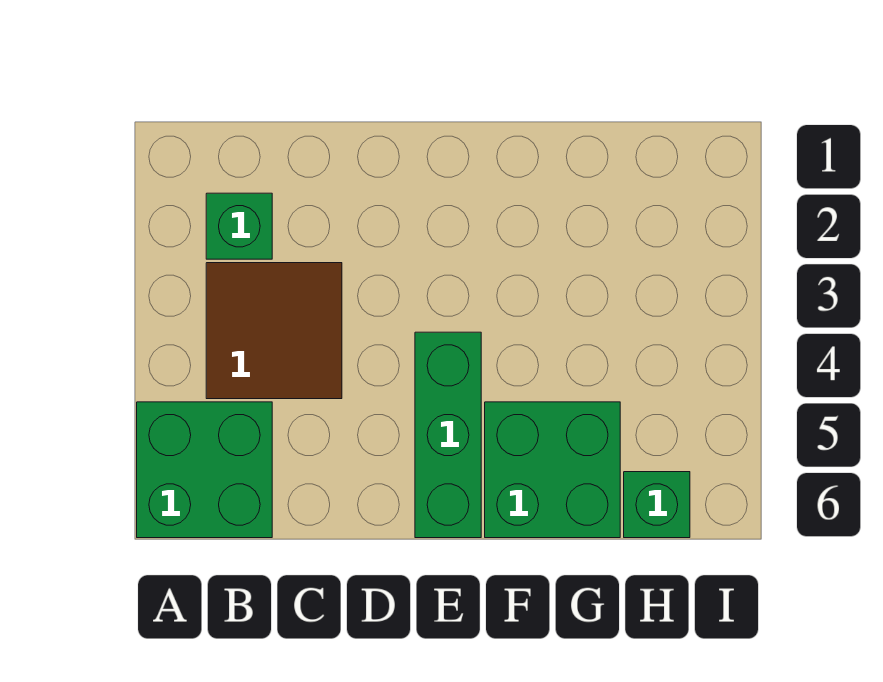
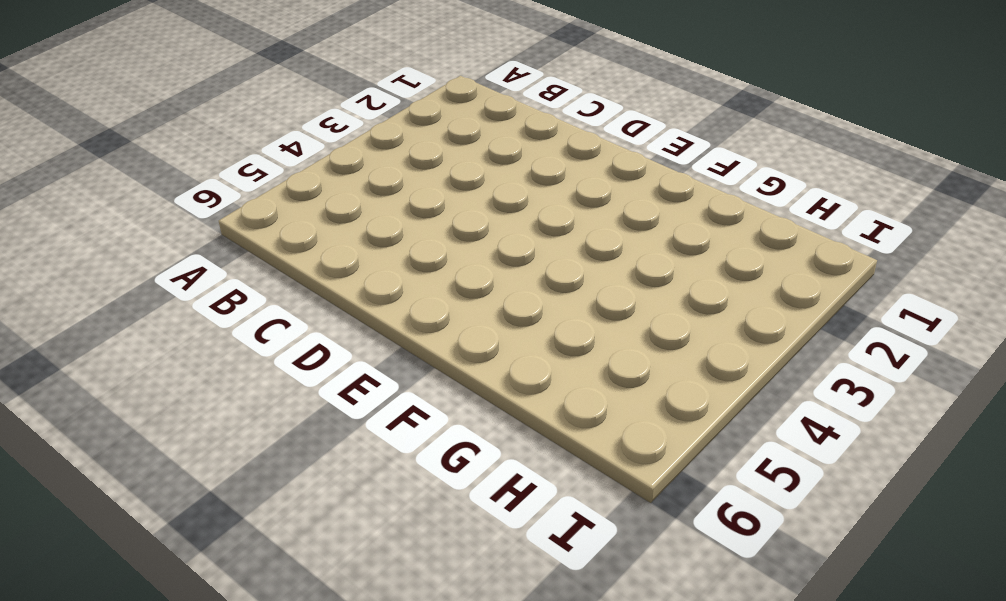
none -> green 2x2 brick [137,402,272,538]
none -> green 1x1 brick [206,193,272,259]

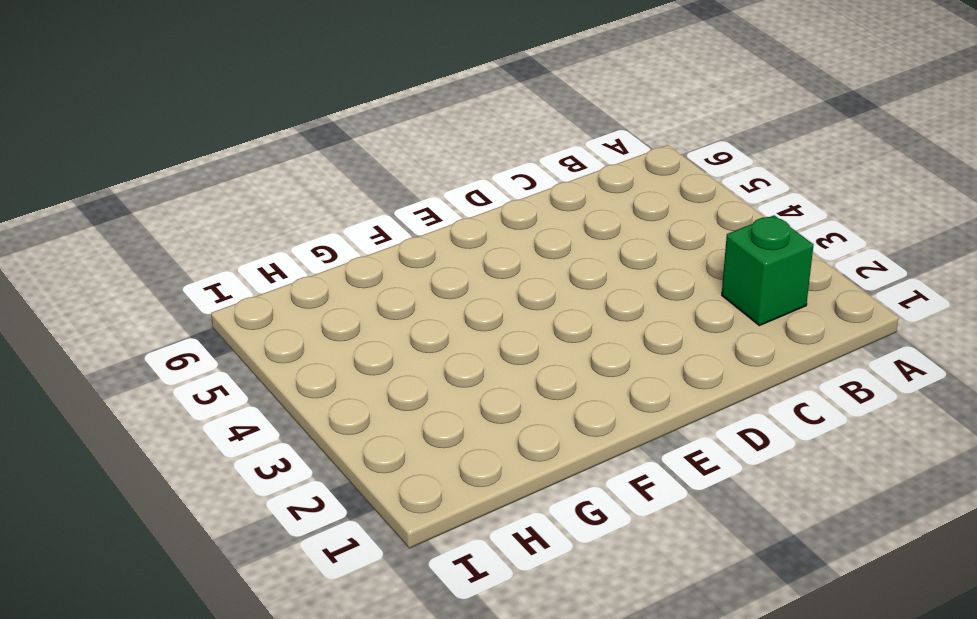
none -> green 2x2 brick [137,402,272,538]
none -> brown 2x2 tile [206,263,342,399]

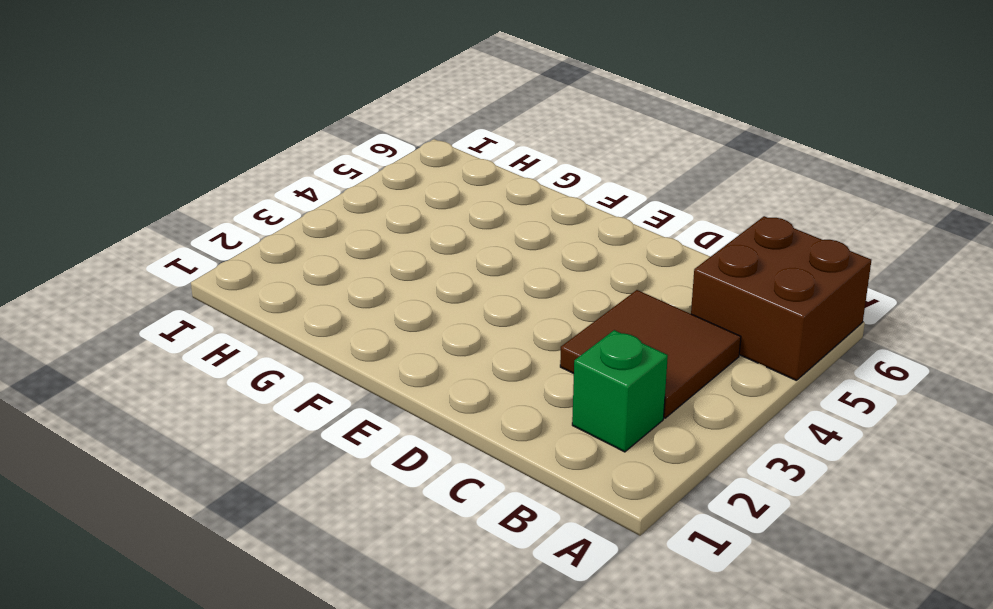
brown 2x2 brick [691,216,871,381] -> green 2x2 brick [137,402,272,538]
none -> green 1x3 brick [415,332,481,538]
none -> green 2x2 brick [485,402,620,538]

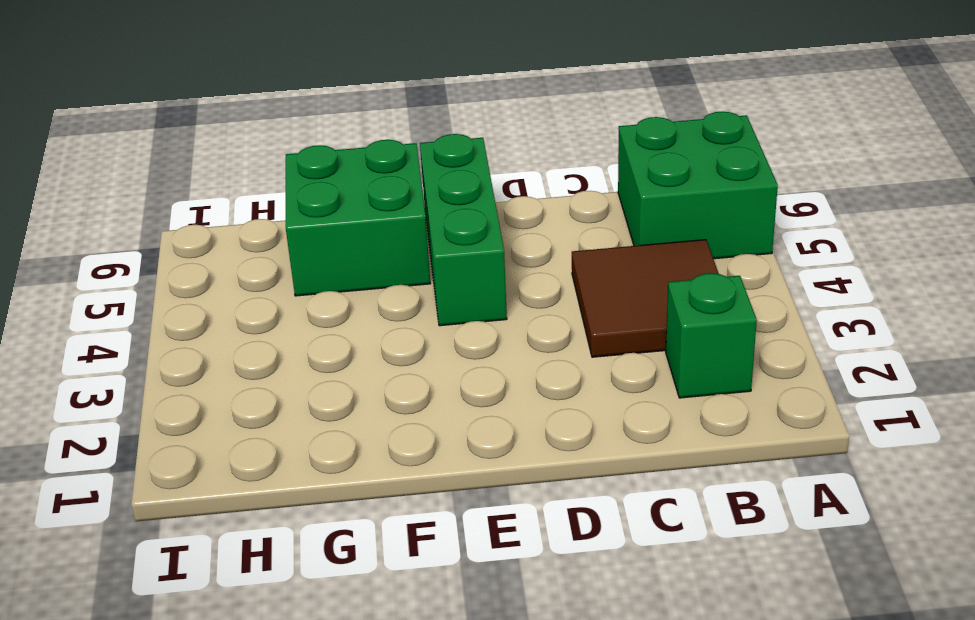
none -> green 1x1 brick [624,472,690,538]

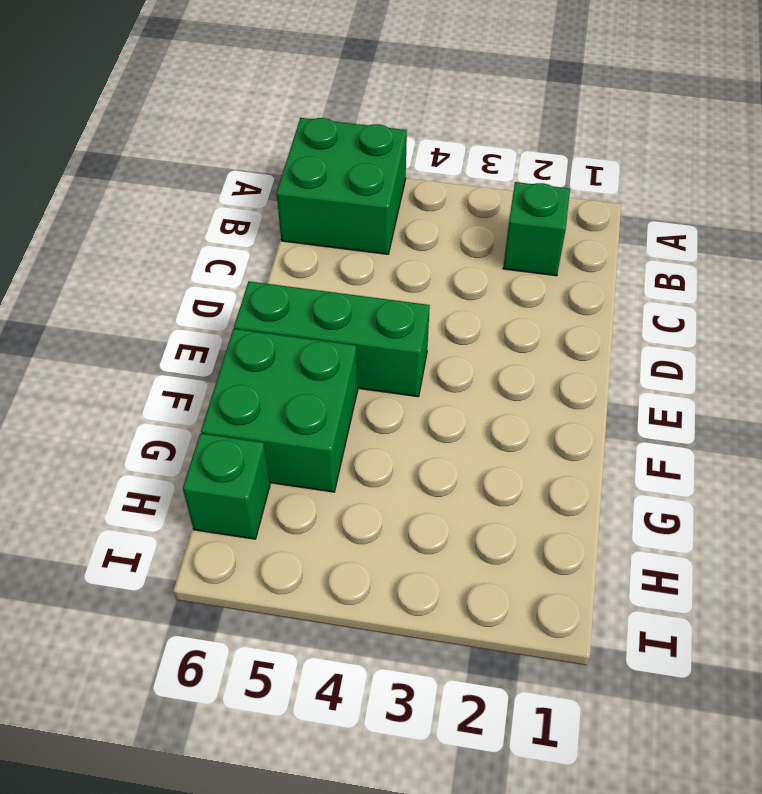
none -> brown 2x2 tile [206,263,342,399]

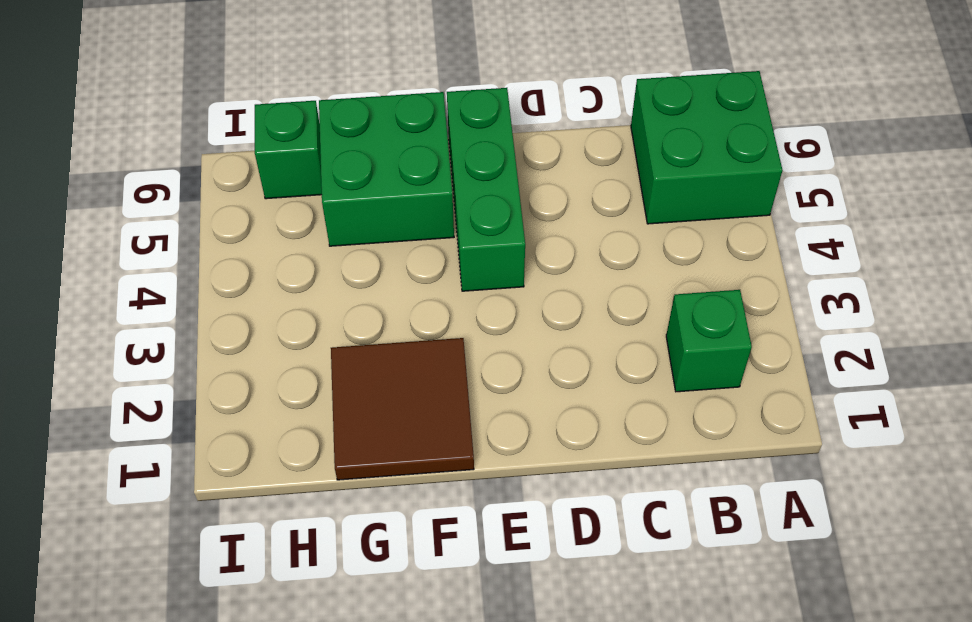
brown 2x2 tile [331,338,474,480] -> brown 2x2 tile moved to [206,263,342,399]

